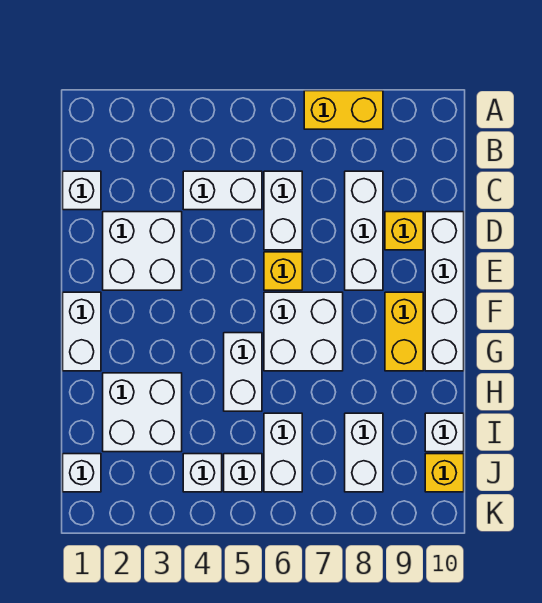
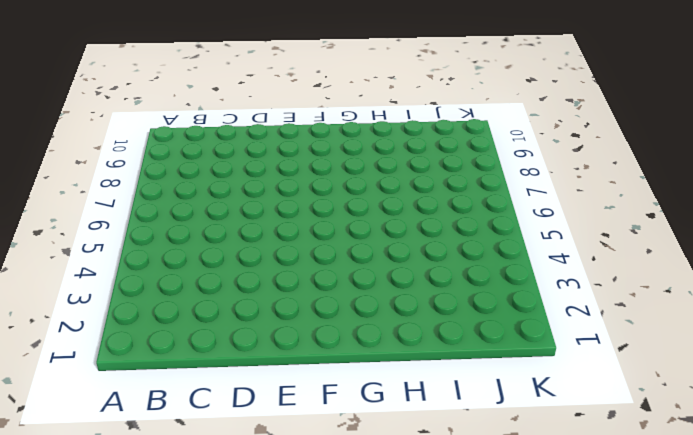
none -> yellow 1x2 brick [304,91,383,129]
none -> white 1x1 brick [63,171,101,210]
none -> white 1x2 brick [183,171,262,210]

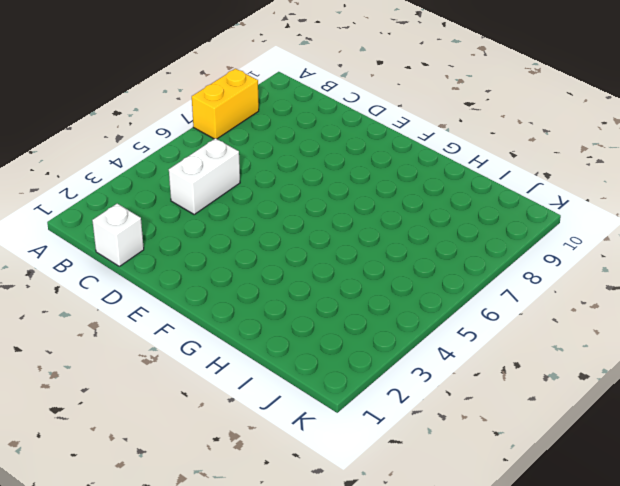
none -> white 1x2 brick [264,171,302,250]
none -> white 1x3 brick [345,171,383,290]
none -> white 2x2 brick [103,212,182,290]

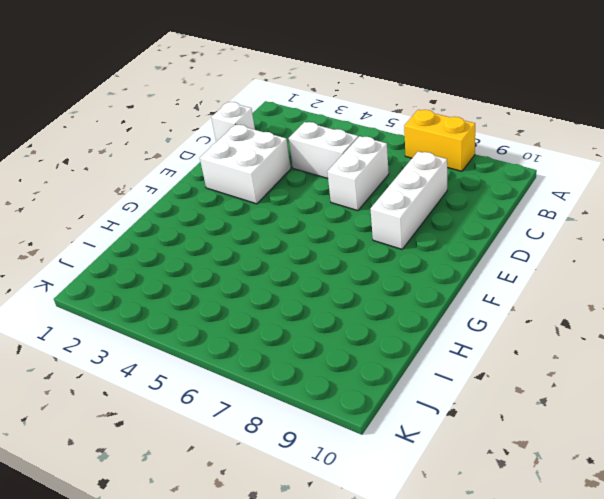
none -> yellow 1x1 brick [385,212,423,250]
none -> white 1x4 brick [425,212,464,371]
none -> yellow 1x1 brick [264,252,302,290]

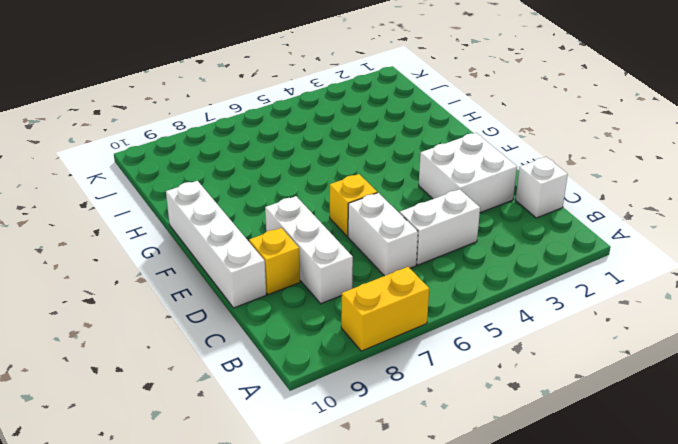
none -> white 1x2 brick [63,292,101,371]
none -> white 2x2 brick [264,292,343,371]
none -> yellow 1x2 brick [385,292,423,371]

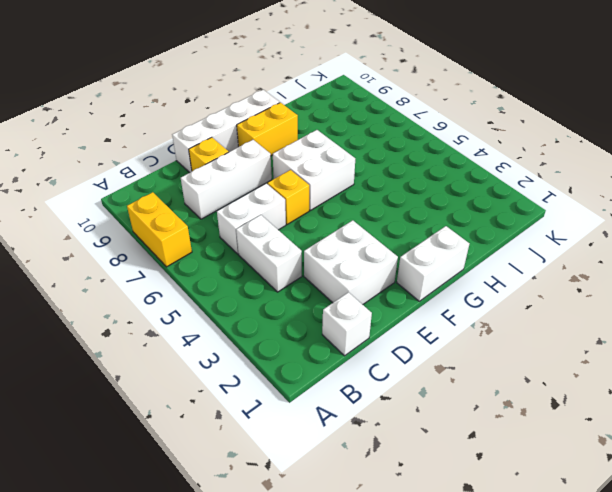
none -> white 1x2 brick [224,333,262,411]
none -> white 2x2 brick [103,373,182,452]
none -> white 1x2 brick [264,413,302,492]

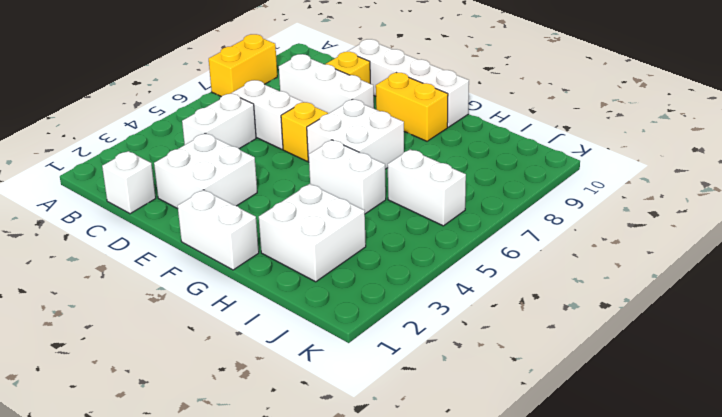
none -> white 1x2 brick [345,413,383,492]
none -> white 1x1 brick [425,413,464,452]
none -> white 1x1 brick [63,454,101,492]

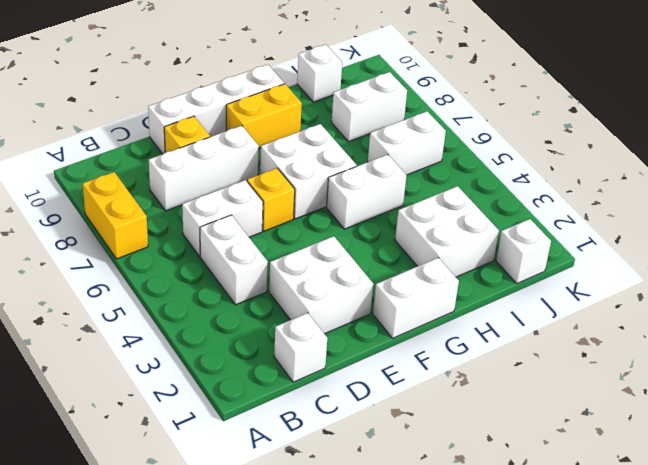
none -> white 1x1 brick [183,454,222,492]
none -> white 1x1 brick [224,454,262,492]
none -> yellow 1x1 brick [425,454,464,492]

